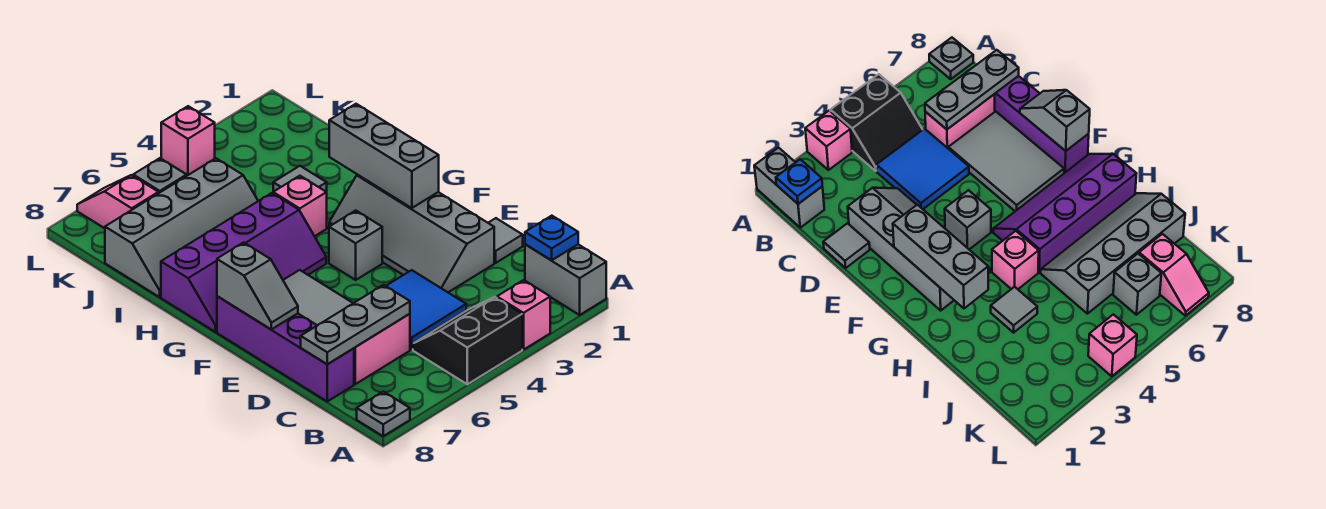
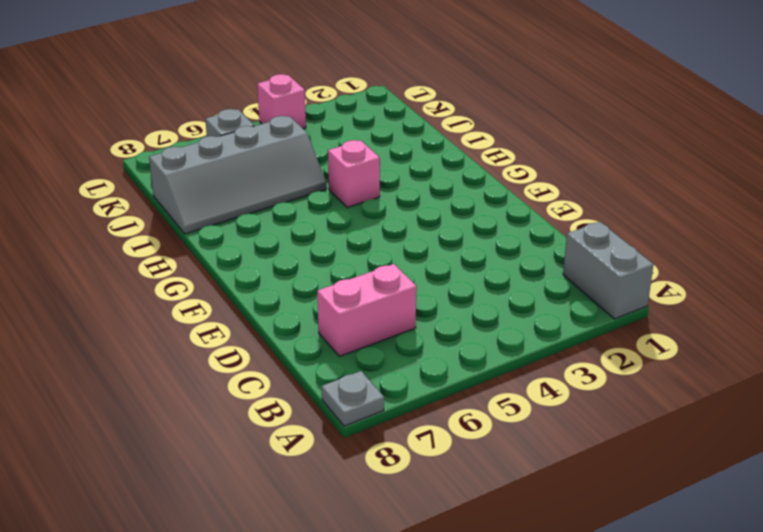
none -> pink 1x1 brick [497,280,550,350]
none -> black 2x2 slope [413,297,522,384]
none -> blue 2x2 tile [386,270,466,350]

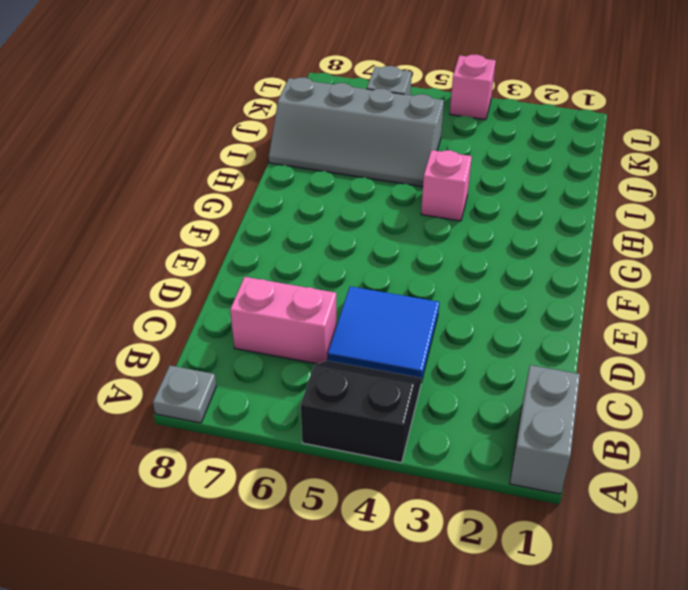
none -> pink 1x1 brick [497,280,550,350]
none -> purple 1x4 brick [217,296,354,401]
none -> grey 1x1 tile [489,218,523,263]

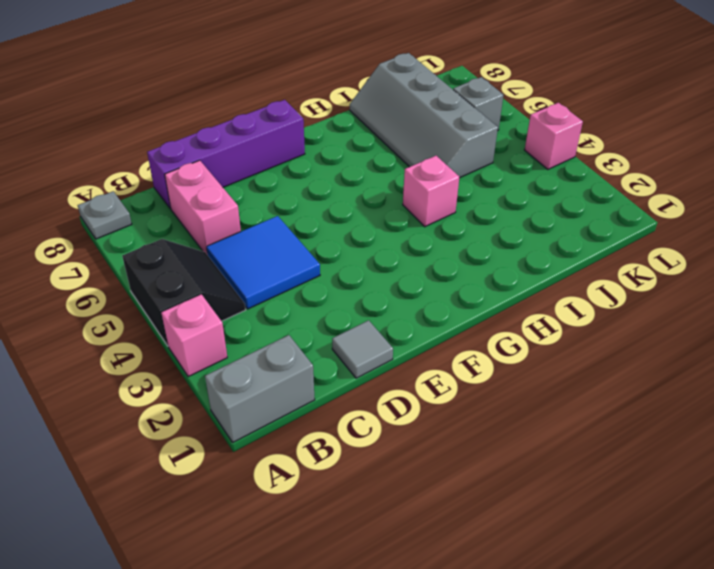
none -> grey 2x4 slope [329,175,494,292]
none -> grey 2x3 tile [283,270,353,325]
none -> grey 1x1 brick [329,210,382,280]

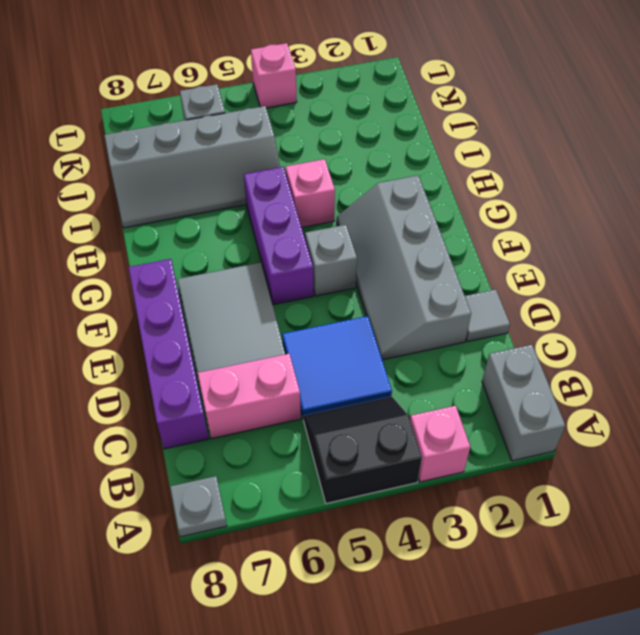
purple 1x3 brick [244,167,313,305] -> purple 2x4 slope [161,193,326,332]
none -> grey 1x1 tile [273,166,327,192]
none -> pink 1x2 slope [77,175,158,228]
none -> blue 1x1 plate [525,216,578,260]

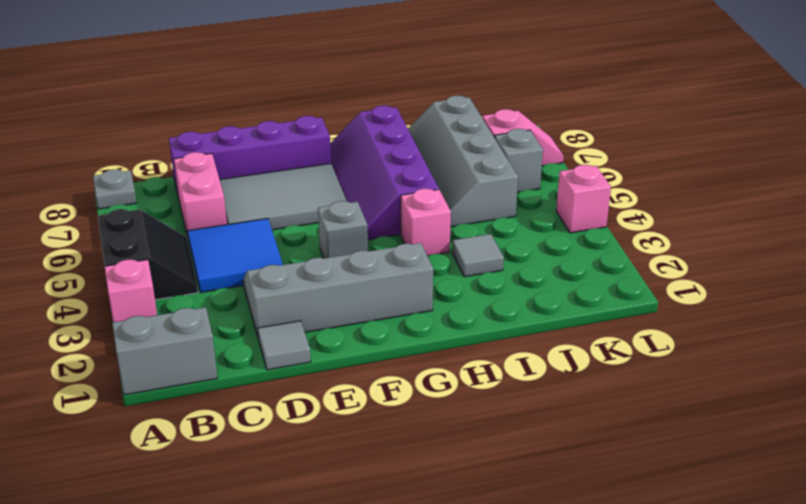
none -> blue 1x1 plate [525,216,578,260]
none -> grey 1x3 plate [301,285,410,364]
none -> grey 1x2 slope [217,242,298,329]

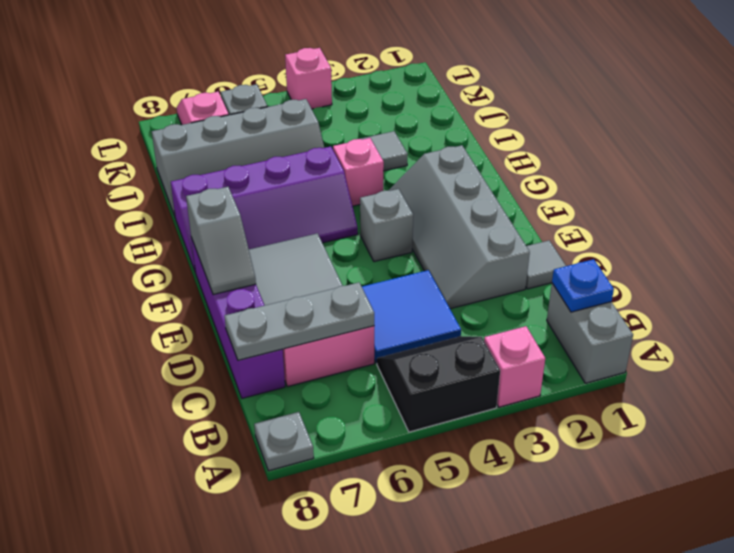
none -> grey 1x3 brick [329,104,439,208]

